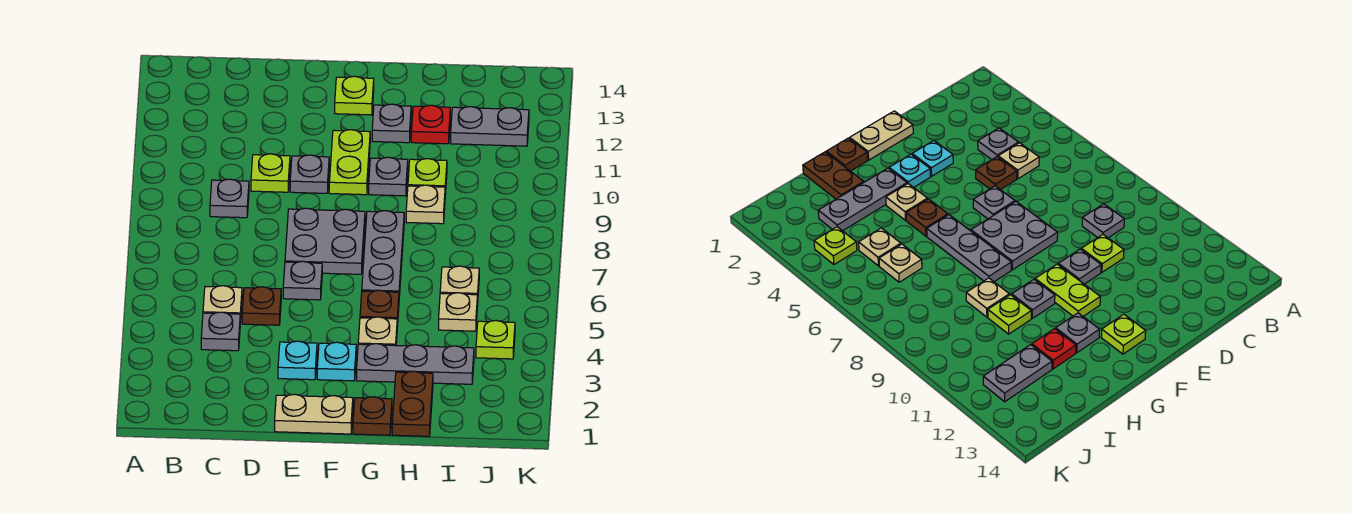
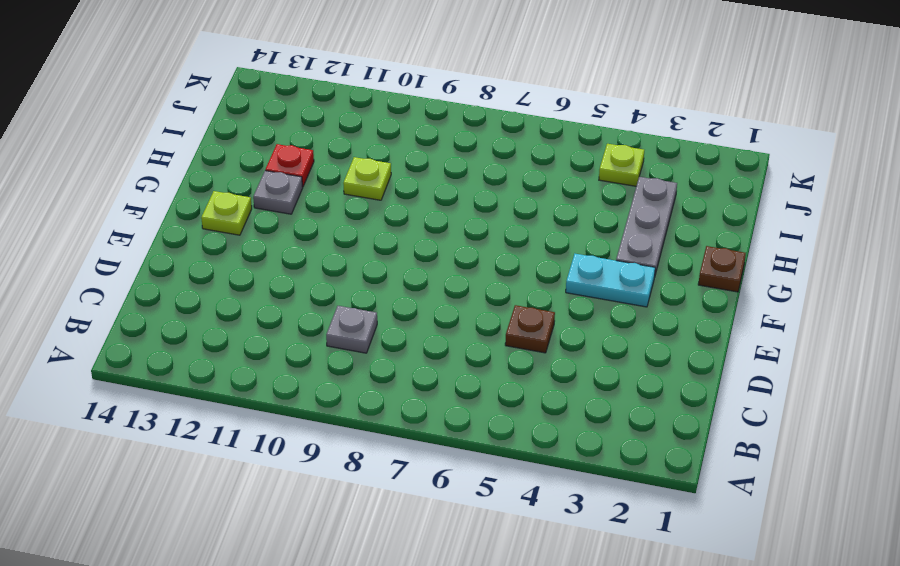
cyan 1x2 plate [566,254,655,307] -> cyan 1x1 plate [317,342,356,381]
none -> grey 1x1 plate [201,312,240,351]
none -> tan 1x1 plate [203,286,242,322]
none -> lime 1x1 plate [251,154,290,192]

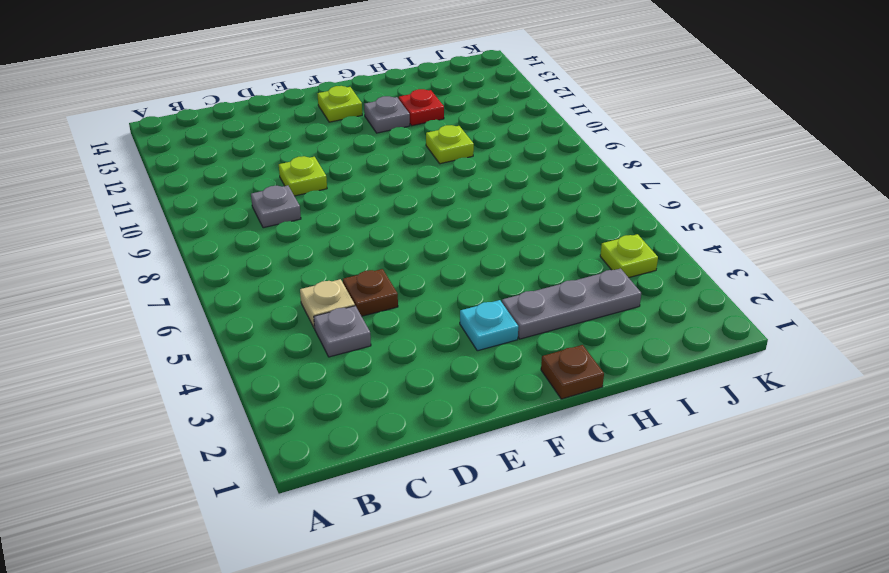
none -> tan 1x2 plate [275,394,353,434]
none -> cyan 1x1 plate [278,341,317,380]
none -> grey 1x1 plate [283,261,322,300]

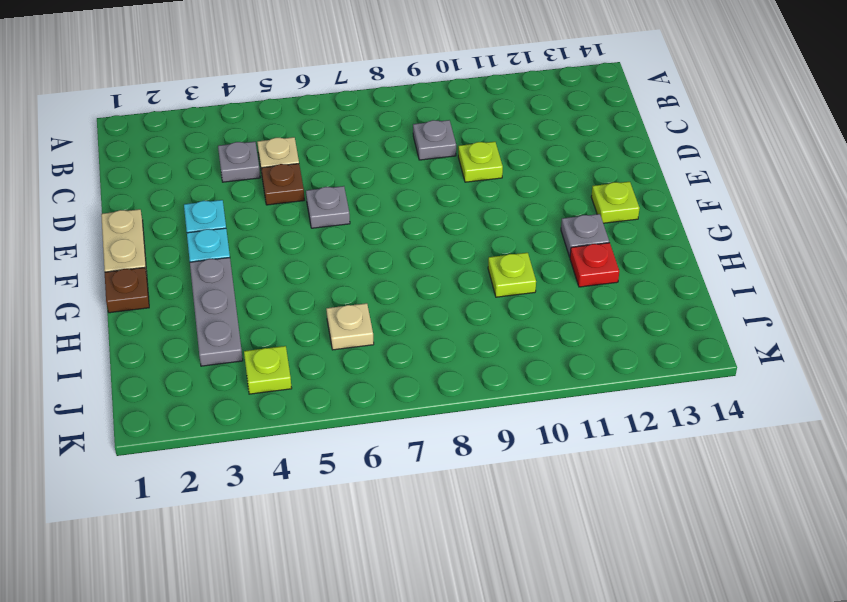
none -> grey 2x2 plate [285,208,365,274]
none -> grey 1x1 plate [290,155,329,193]
none -> lime 1x2 plate [329,130,370,195]

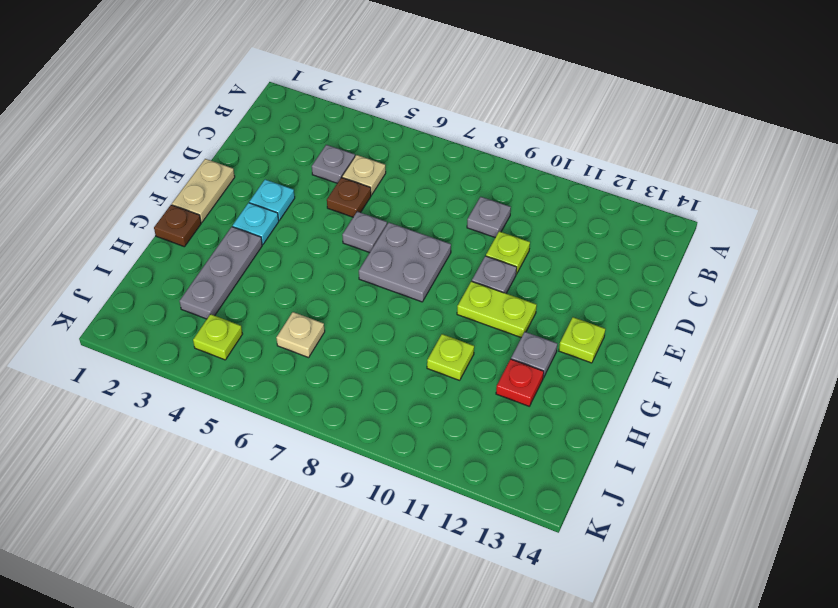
none -> tan 1x1 plate [358,317,397,346]
none -> brown 1x1 plate [360,290,399,327]
none -> grey 1x3 plate [362,211,404,296]

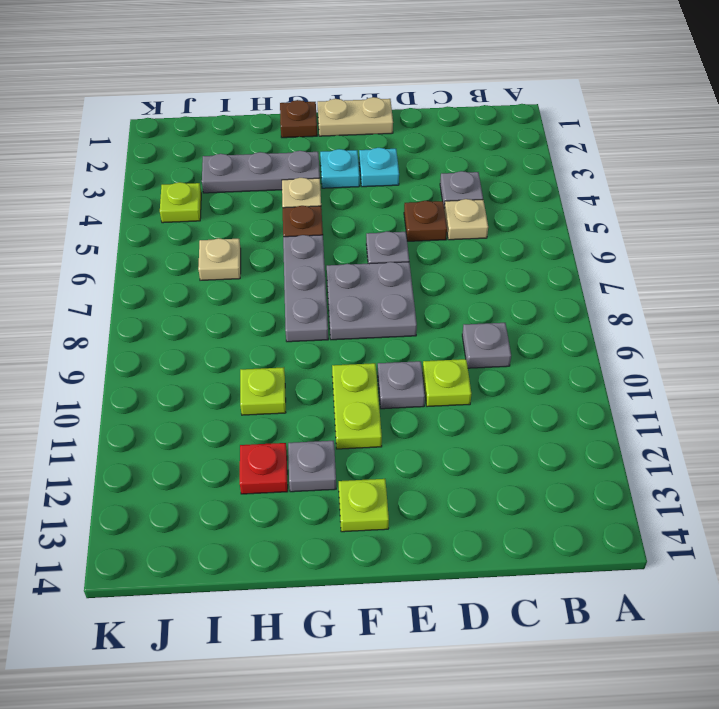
none -> grey 1x1 plate [369,157,408,196]
none -> brown 1x2 plate [392,371,433,436]
none -> tan 1x1 plate [406,185,445,224]

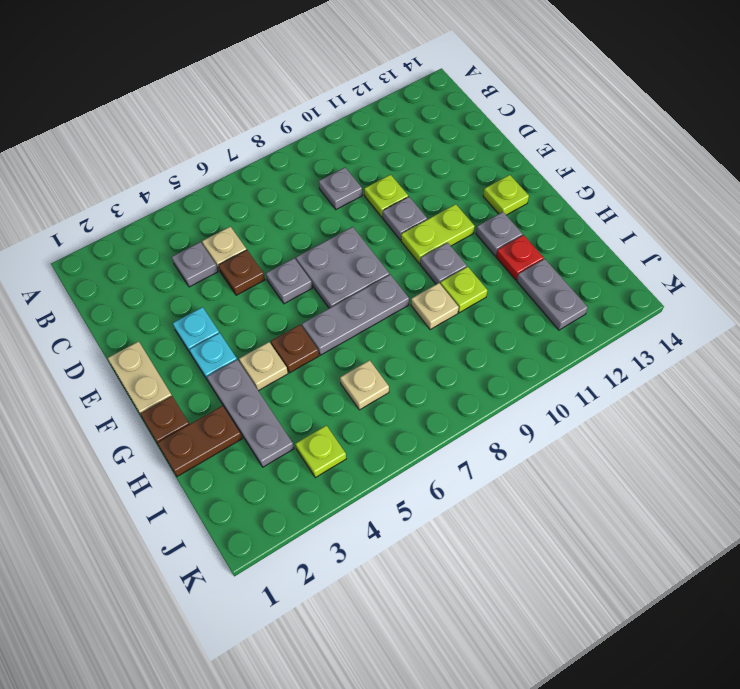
none -> tan 1x1 plate [439,293,478,331]

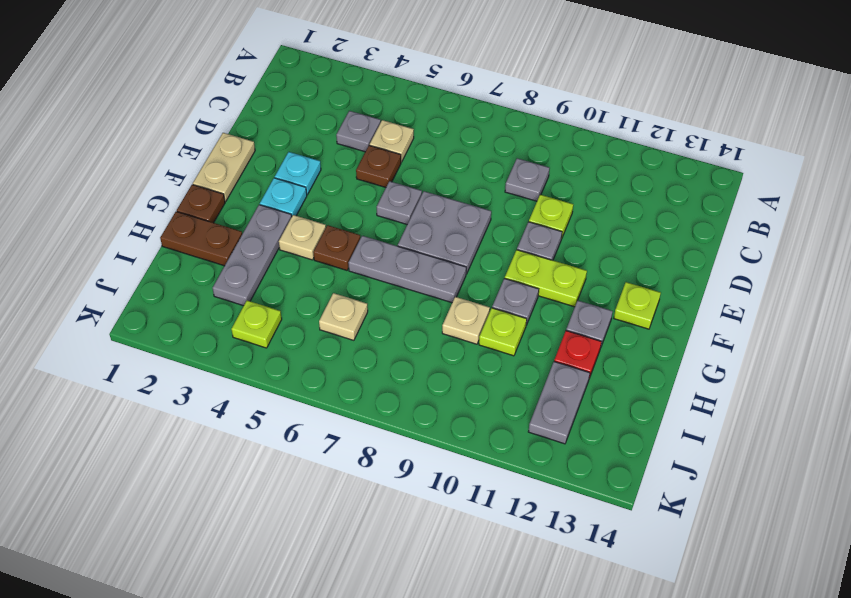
none -> tan 1x1 plate [439,293,478,331]

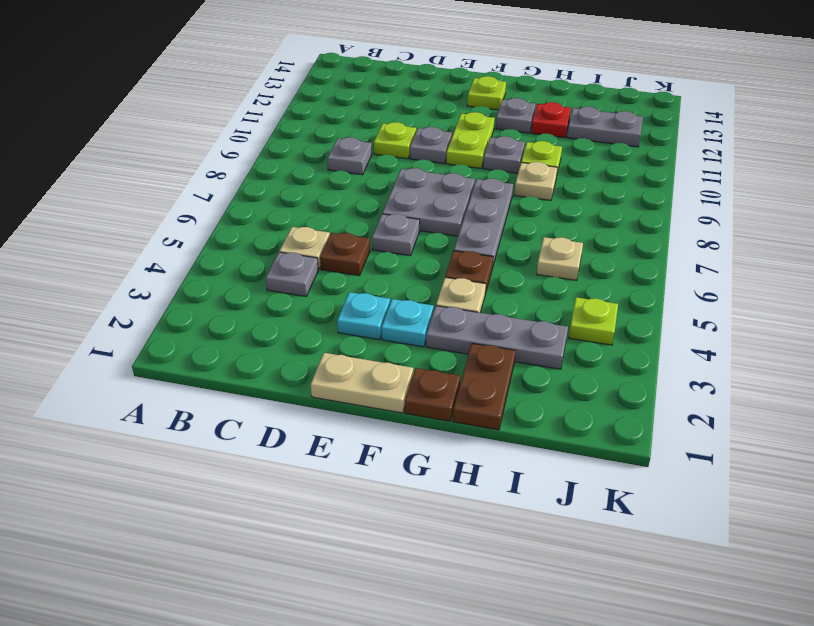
none -> tan 1x1 plate [439,293,478,331]

